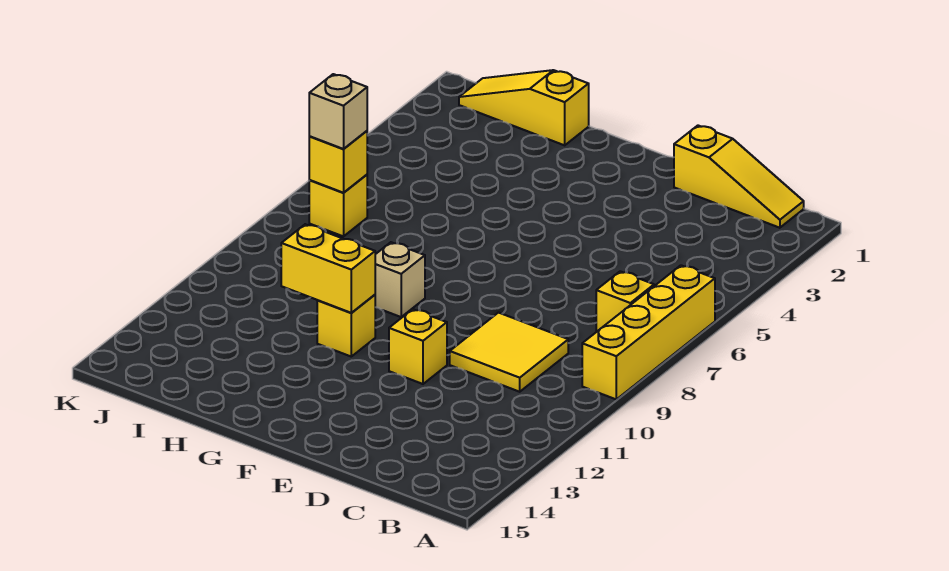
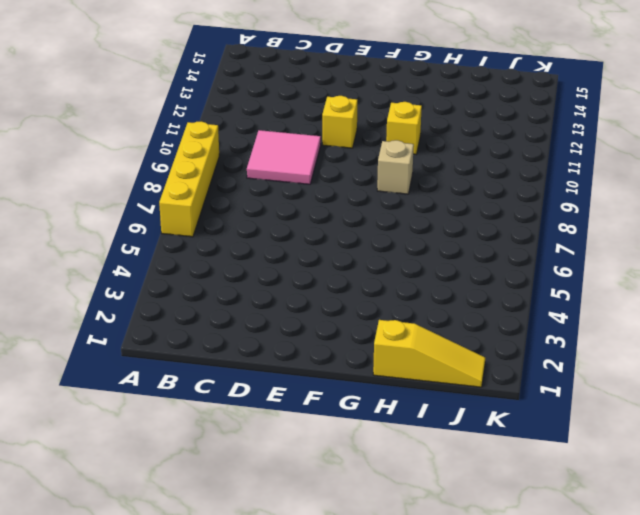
pink 2x2 tile [247,130,321,184] -> yellow 2x2 tile [450,313,568,392]
none -> yellow 1x3 slope [674,126,804,228]
none -> yellow 1x1 brick [596,271,654,332]
none -> yellow 1x1 brick [309,175,367,236]

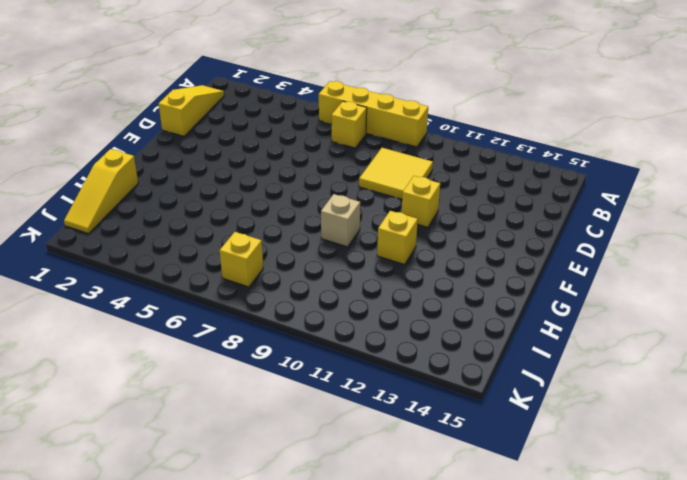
none -> yellow 1x2 brick [281,224,375,313]
none -> yellow 1x1 brick [309,131,367,193]
none -> tan 1x1 brick [309,74,367,149]

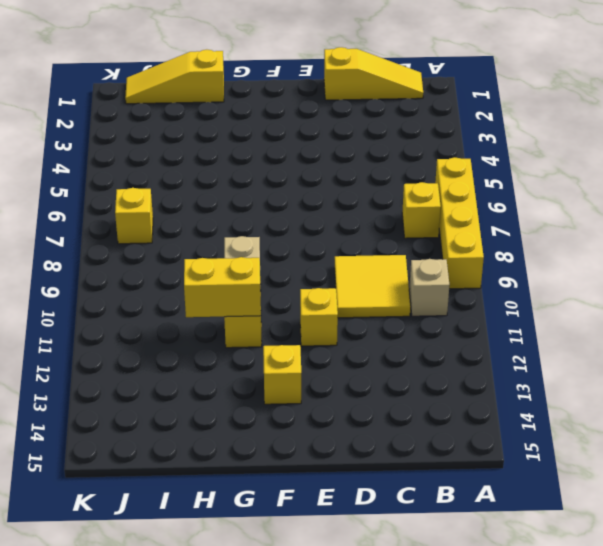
tan 1x1 brick [409,259,449,316] -> tan 1x1 brick moved to [309,74,367,149]
yellow 1x1 brick [263,345,301,404] -> yellow 1x1 brick moved to [309,131,367,193]

